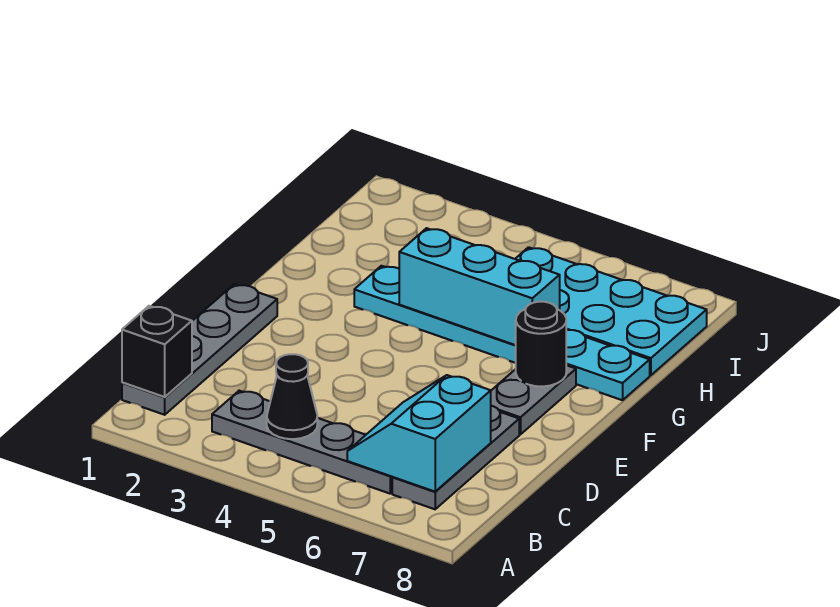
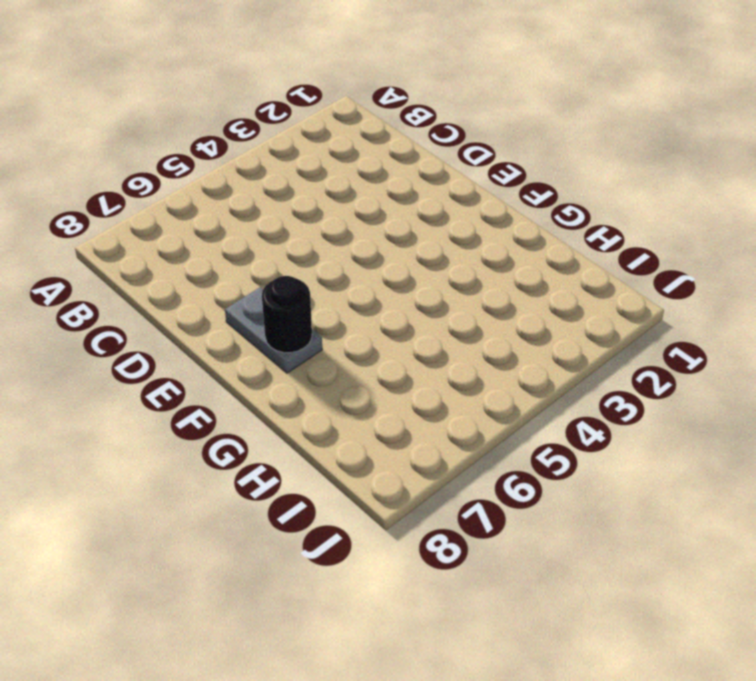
none -> grey 1x4 plate [122,284,277,415]
none -> grey 1x4 plate [212,391,392,494]

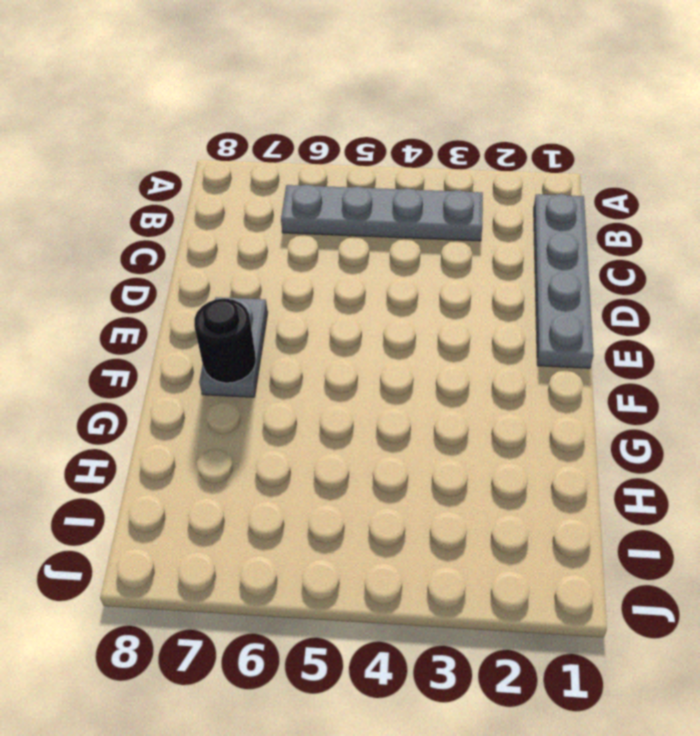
none -> grey 1x3 plate [392,406,519,509]
none -> cyan 1x6 plate [354,266,650,400]

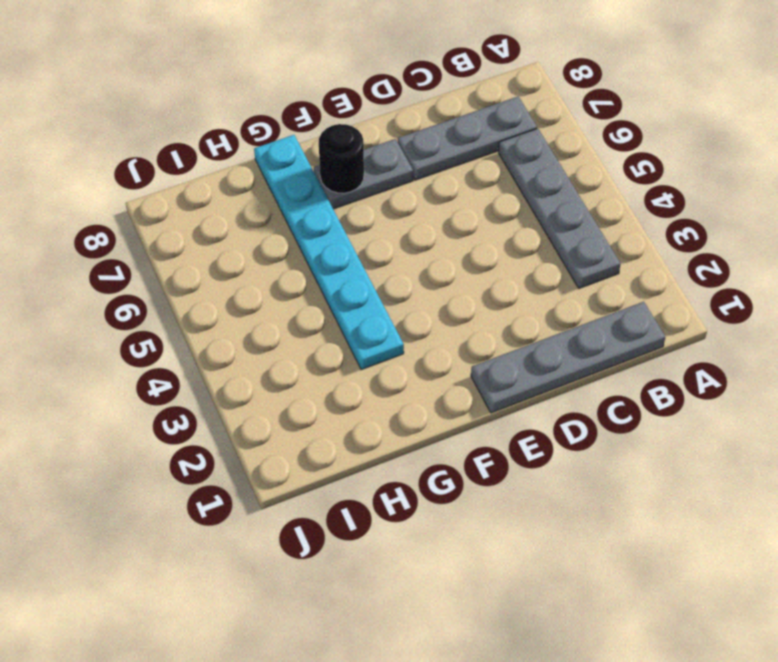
none -> cyan 2x4 plate [516,247,707,375]
none -> black 1x1 brick [122,306,192,397]

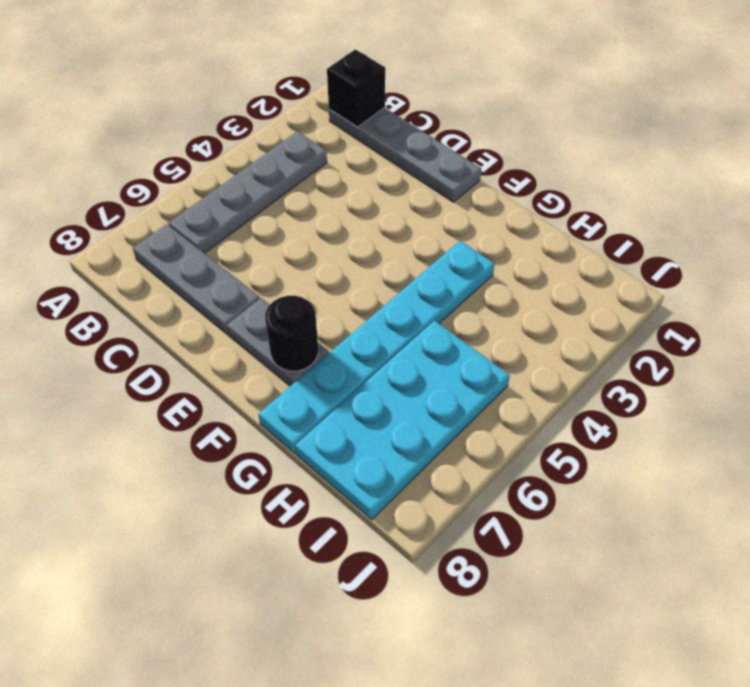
none -> black 1x1 cone [267,354,317,439]
none -> cyan 2x2 slope [347,375,491,492]

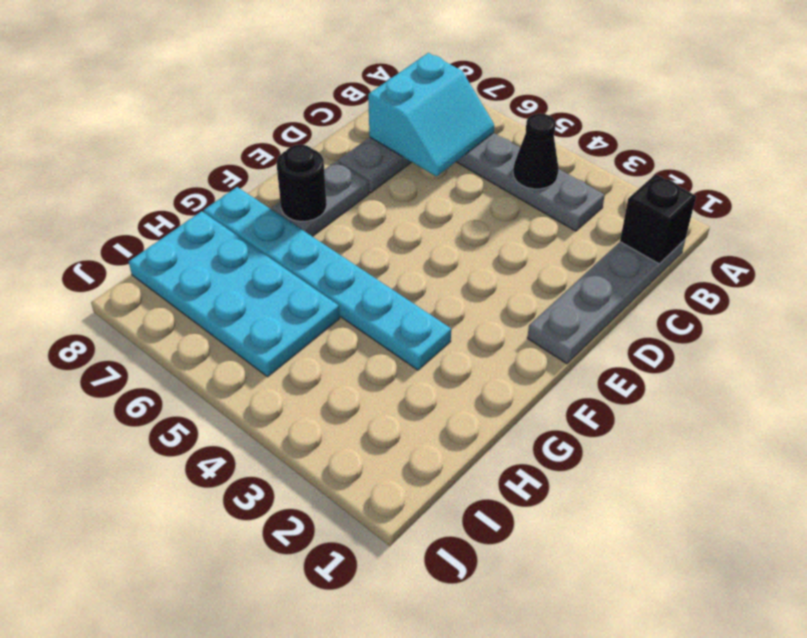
none -> cyan 1x3 brick [399,228,560,345]

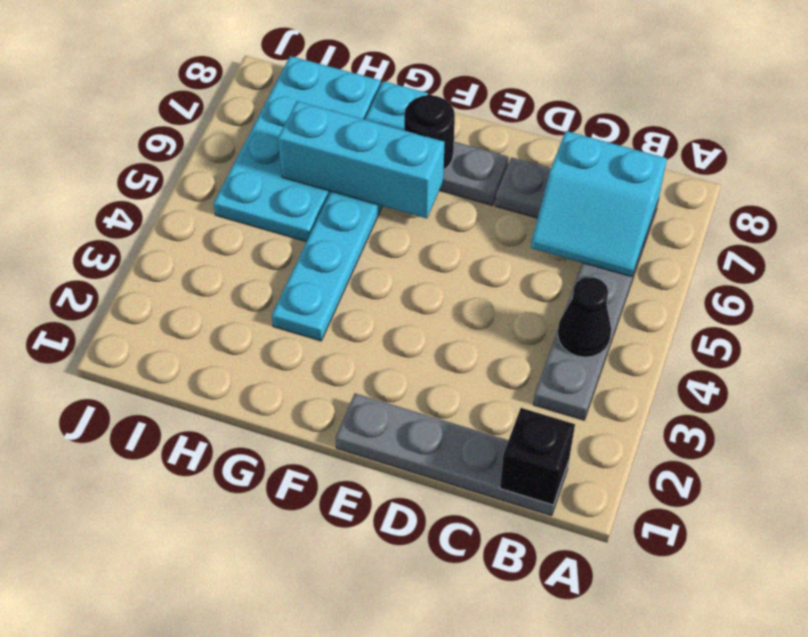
cyan 1x3 brick [278,101,444,218] -> cyan 1x3 brick turned to [399,228,560,345]

